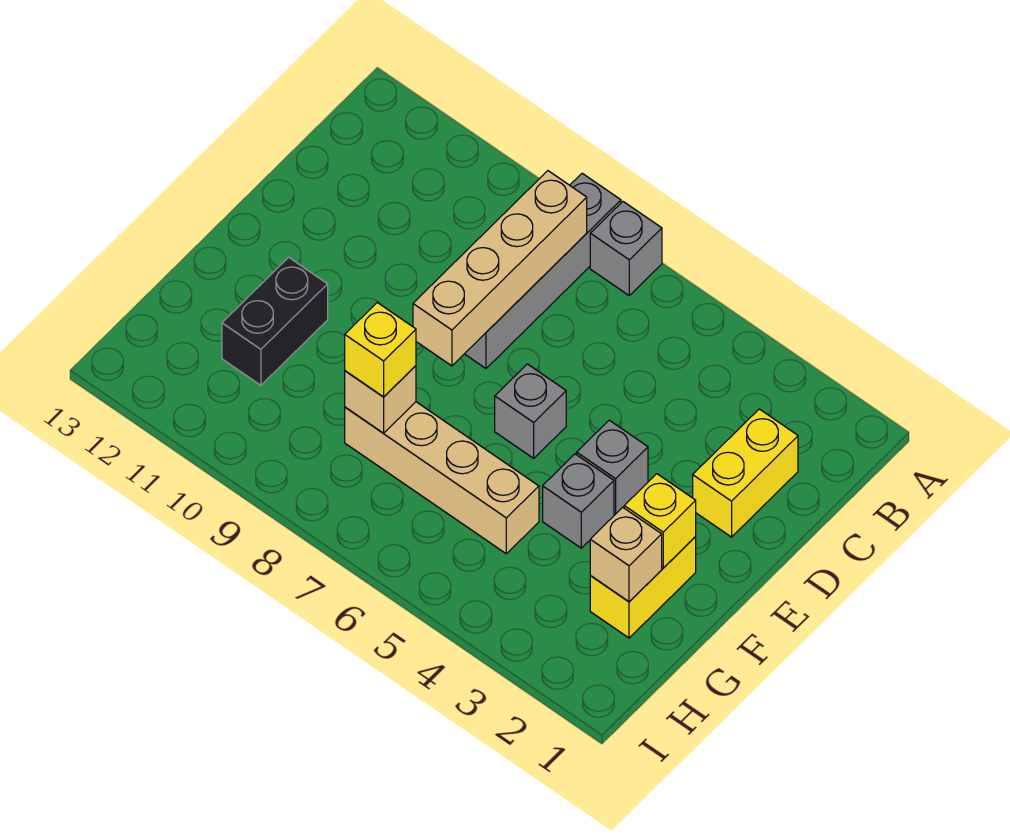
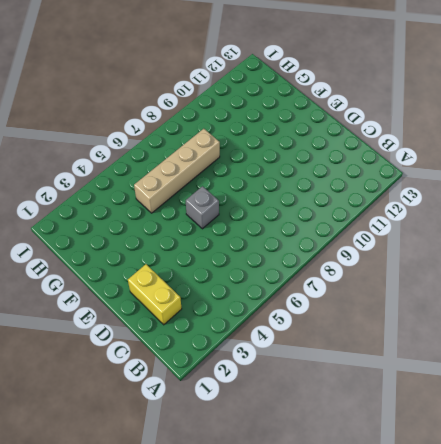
none -> grey 1x1 brick [590,202,662,295]
none -> grey 1x4 brick [465,173,621,368]
none -> grey 1x1 brick [577,420,648,514]

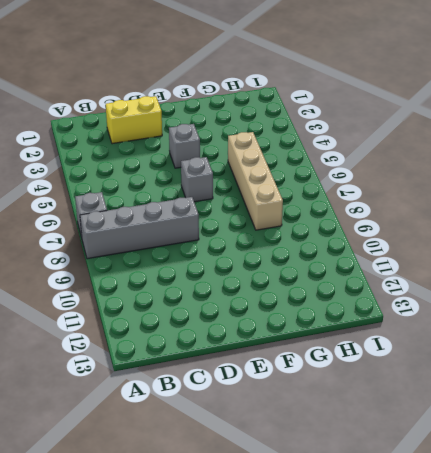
none -> yellow 1x2 brick [590,536,696,638]
none -> grey 1x1 brick [543,454,614,548]
none -> black 1x2 brick [222,257,328,385]

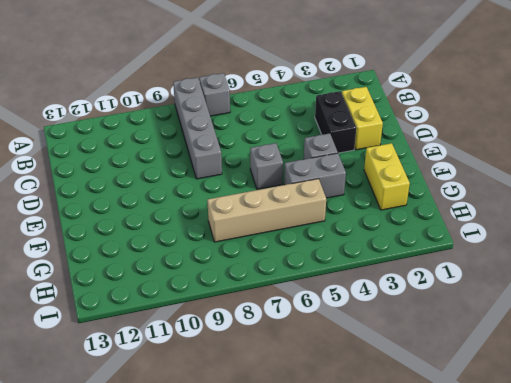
black 1x2 brick [315,91,356,153] -> black 1x2 brick moved to [222,257,328,385]
grey 1x2 brick [284,153,346,198] -> grey 1x1 brick [543,454,614,548]
none -> tan 1x4 brick [413,171,587,366]
none -> yellow 1x1 brick [624,474,696,568]
none -> tan 1x1 brick [590,507,662,602]

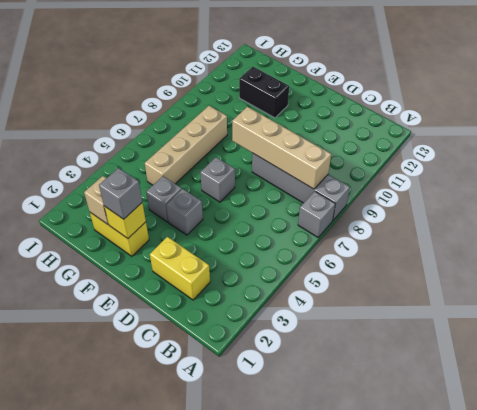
grey 1x1 brick [99,168,142,219] -> none
none -> tan 1x1 brick [345,366,416,433]
none -> yellow 1x1 brick [345,303,416,397]

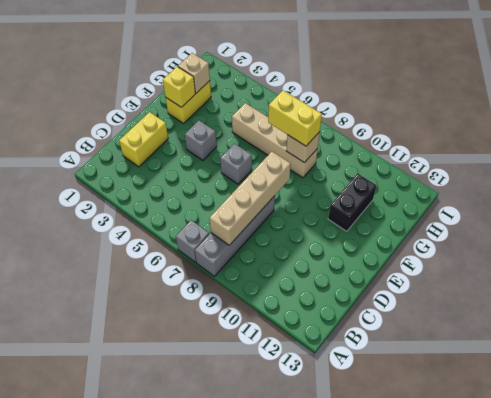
yellow 1x2 brick [268,90,322,146] -> yellow 1x1 brick [345,303,416,397]
none -> grey 1x1 brick [543,454,614,548]

